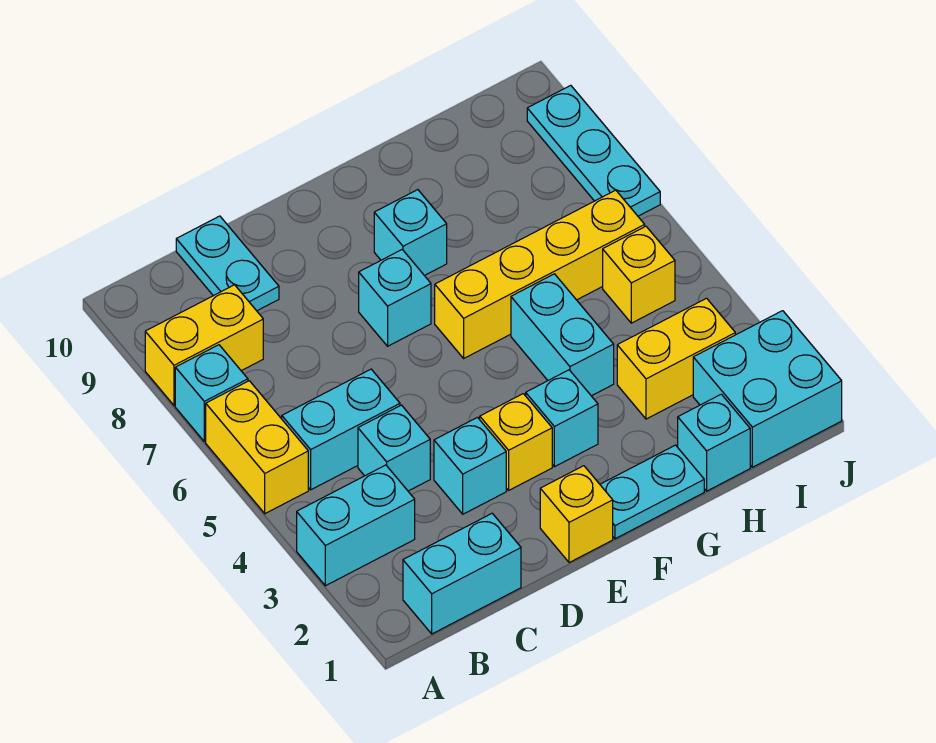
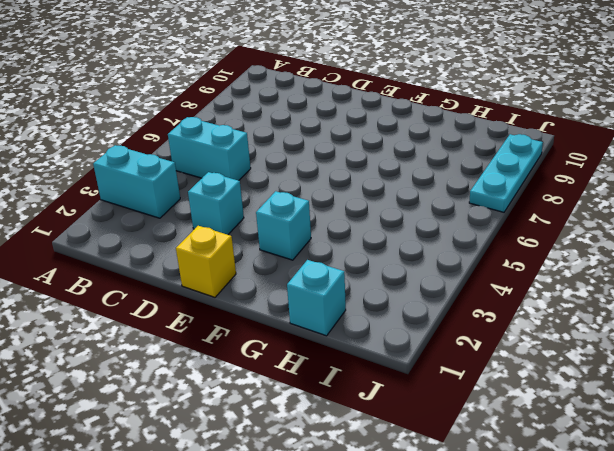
none -> yellow 1x2 brick [206,381,308,514]
none -> cyan 1x1 brick [175,345,248,441]
none -> yellow 1x2 brick [145,285,263,405]

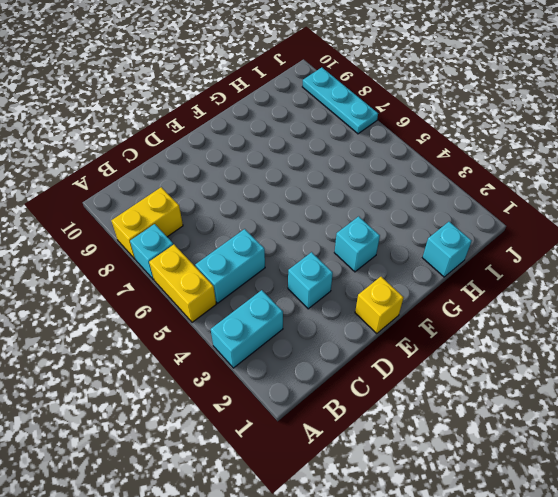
none -> cyan 1x2 brick [403,513,521,634]
none -> cyan 1x1 brick [358,405,430,491]
none -> cyan 1x2 plate [176,216,279,311]

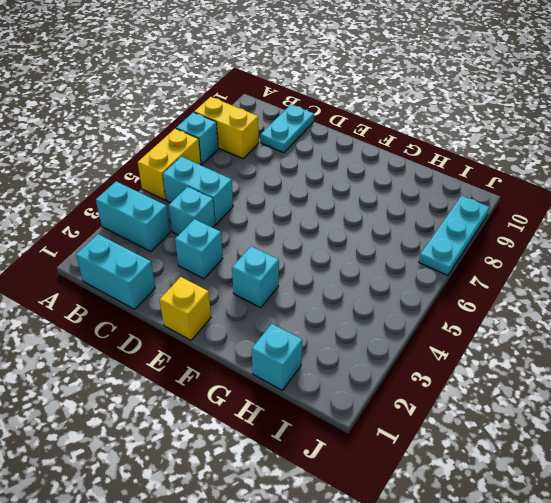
none -> yellow 1x1 brick [480,394,552,490]
none -> cyan 1x1 brick [359,250,431,346]
none -> cyan 1x2 plate [600,445,704,539]

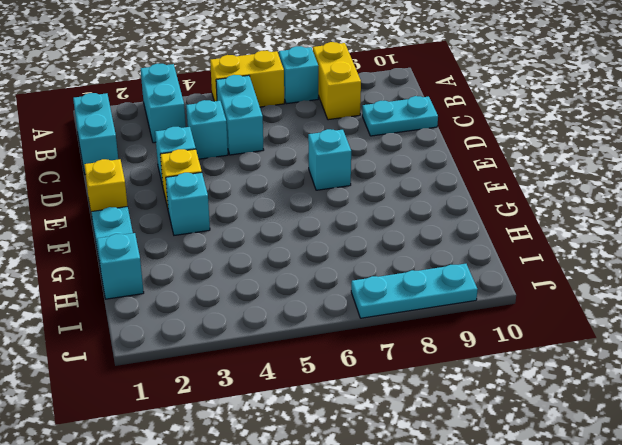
none -> yellow 1x4 brick [435,190,645,358]
none -> cyan 1x1 brick [374,190,447,276]
none -> cyan 1x2 brick [511,274,614,396]

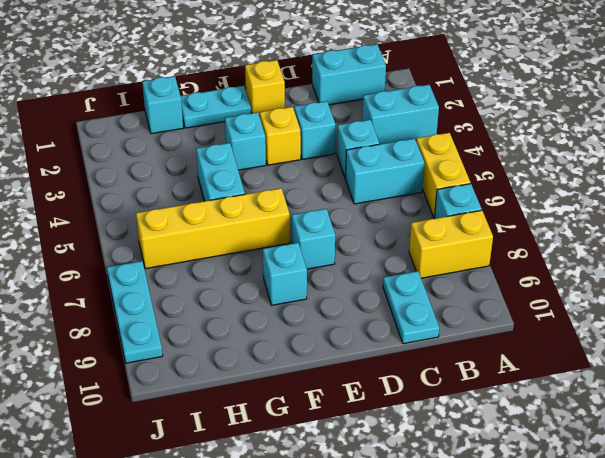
none -> yellow 1x2 brick [617,298,735,419]
none -> cyan 2x2 brick [693,311,842,467]
none -> yellow 1x1 brick [603,226,675,323]

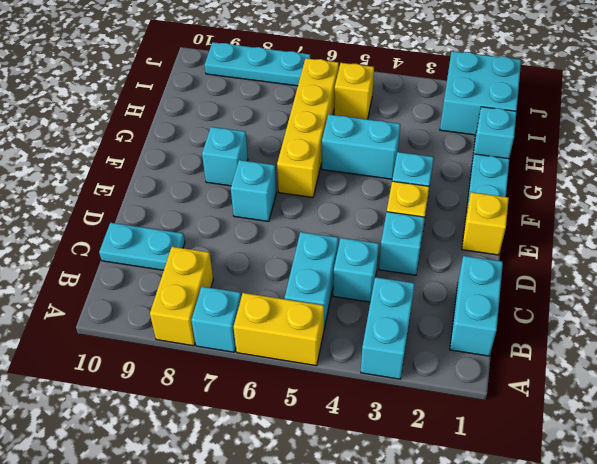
none -> yellow 1x2 brick [617,298,735,419]

